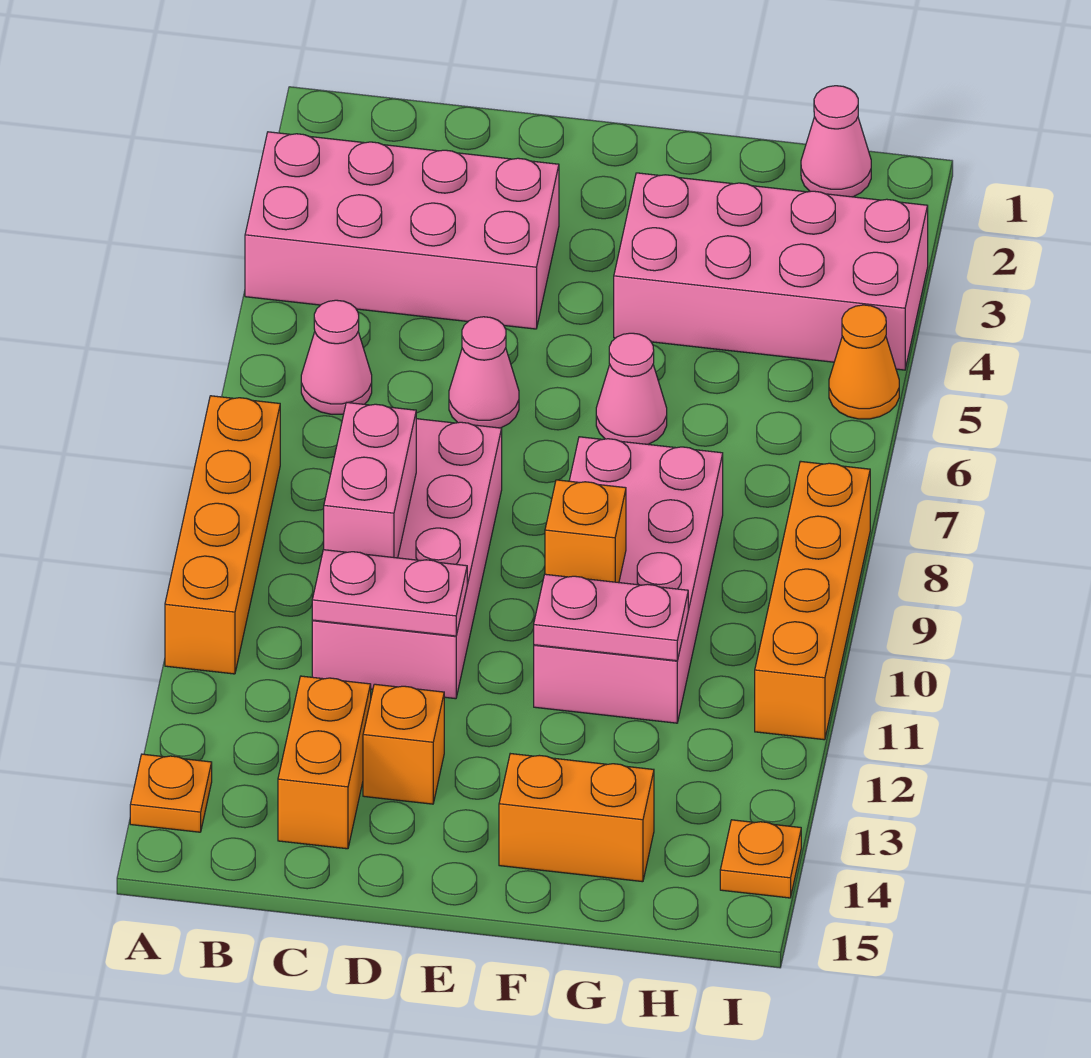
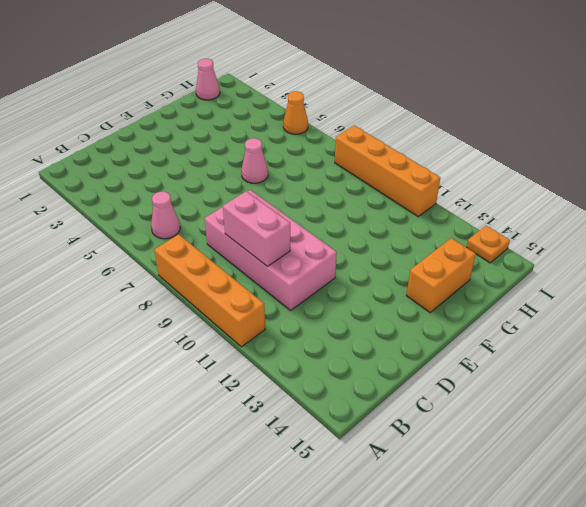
none -> pink 2x4 brick [245,132,559,329]
none -> orange 1x1 plate [130,754,212,832]
none -> orange 1x2 brick [278,676,371,849]

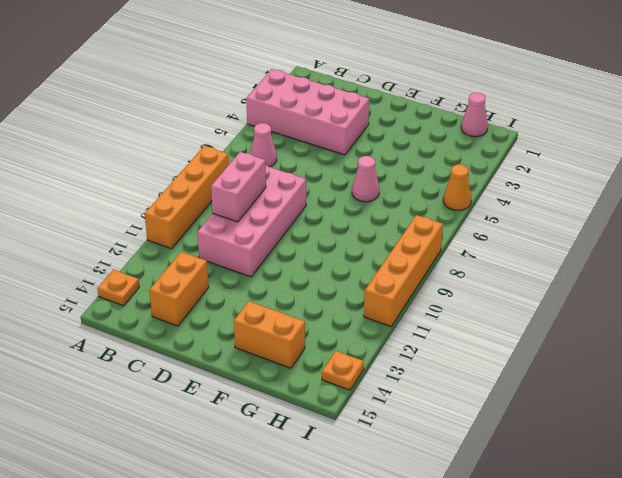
none -> pink 1x1 cone [449,317,519,428]
none -> orange 1x1 brick [363,684,444,804]
none -> pink 2x4 brick [614,173,928,370]

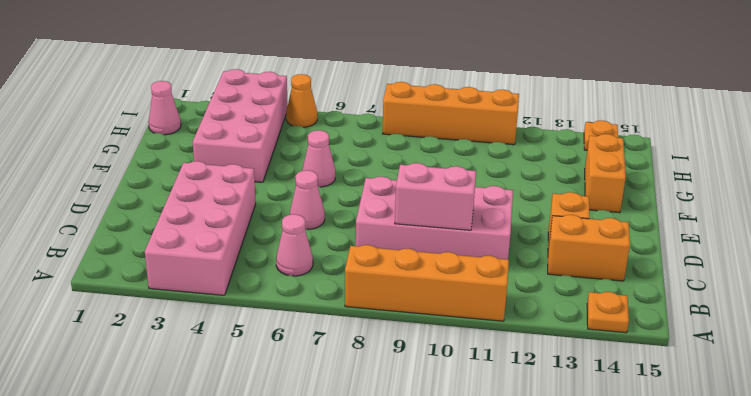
none -> pink 2x4 brick [534,437,723,723]
none -> pink 1x2 plate [312,550,467,636]
none -> orange 1x1 brick [545,480,626,583]

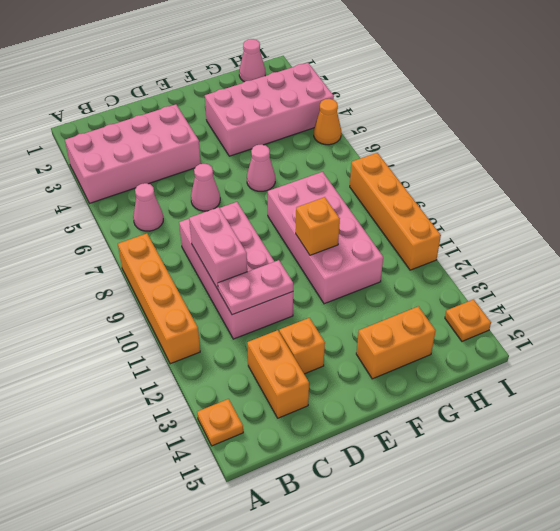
none -> pink 1x2 plate [534,574,688,661]

